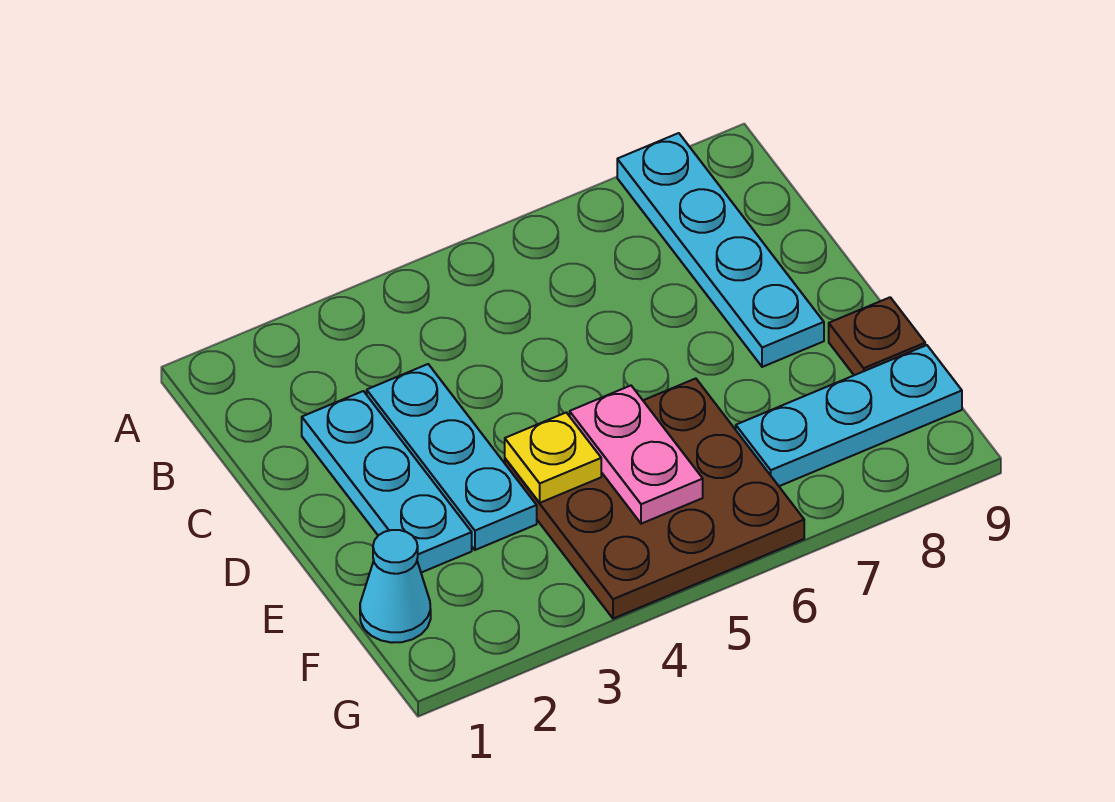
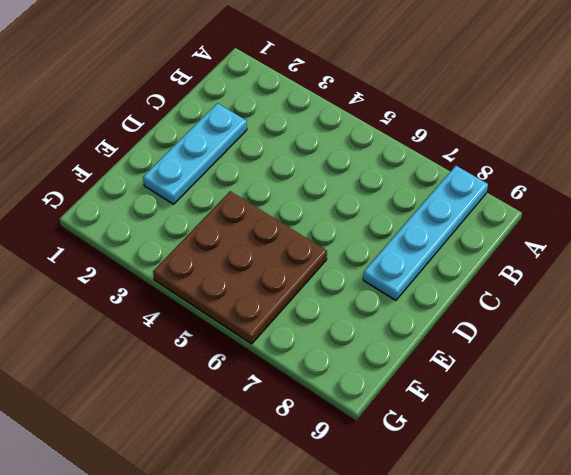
none -> cyan 1x3 plate [367,364,537,550]
none -> brown 1x1 plate [829,297,925,375]

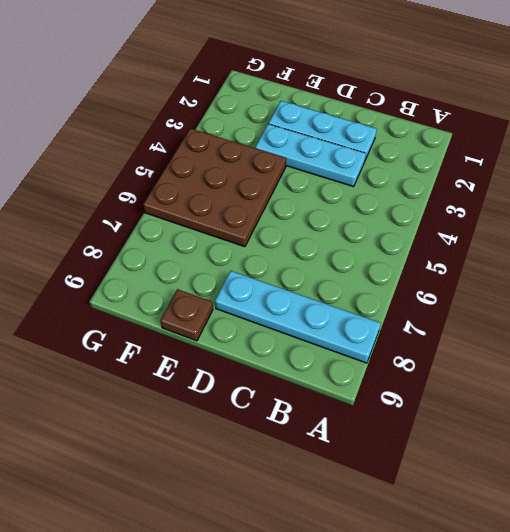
none -> cyan 1x1 cone [360,530,431,643]
none -> cyan 1x3 plate [736,345,962,486]

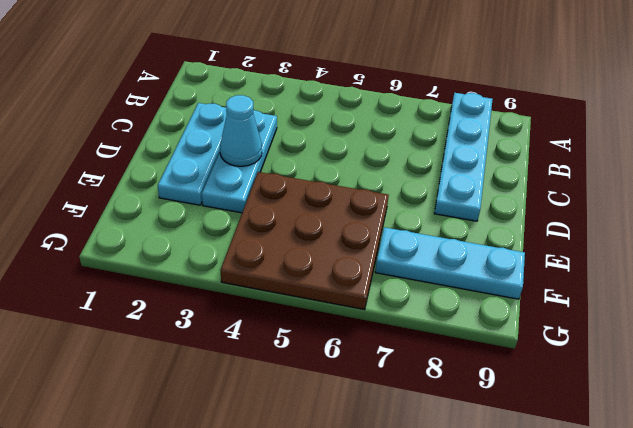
cyan 1x1 cone [220,95,262,166] -> cyan 1x1 cone moved to [360,530,431,643]
none -> brown 1x1 plate [829,297,925,375]
none -> yellow 1x1 plate [505,413,601,503]

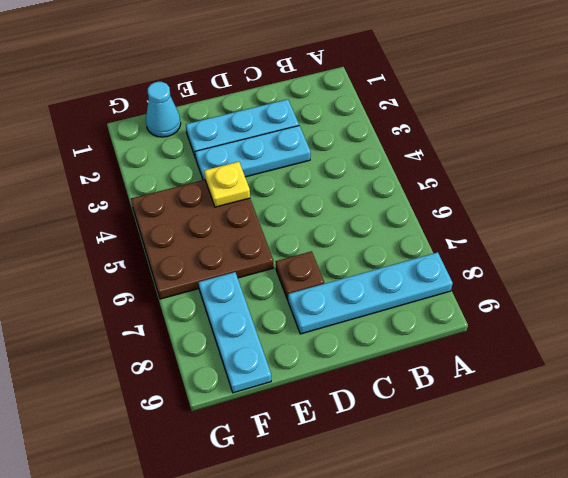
brown 1x1 plate [276,251,324,300] -> brown 1x1 plate moved to [829,297,925,375]
none -> pink 1x2 plate [570,386,703,524]

